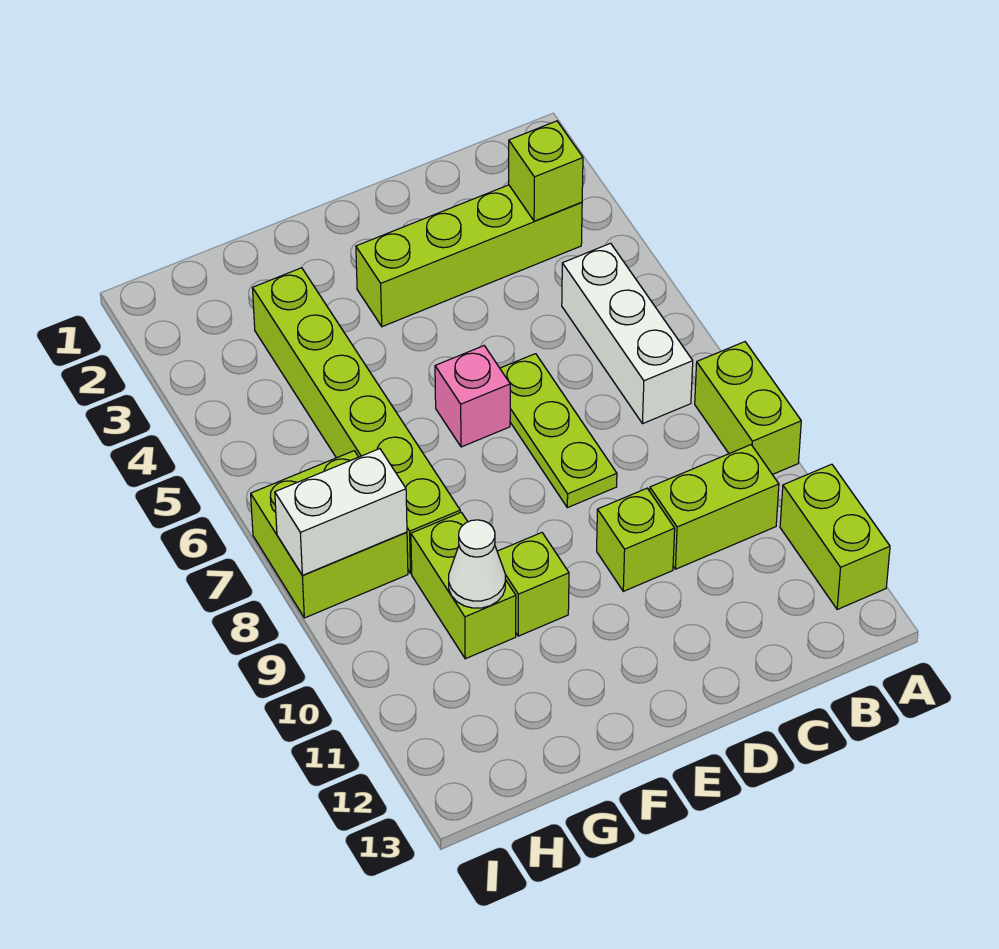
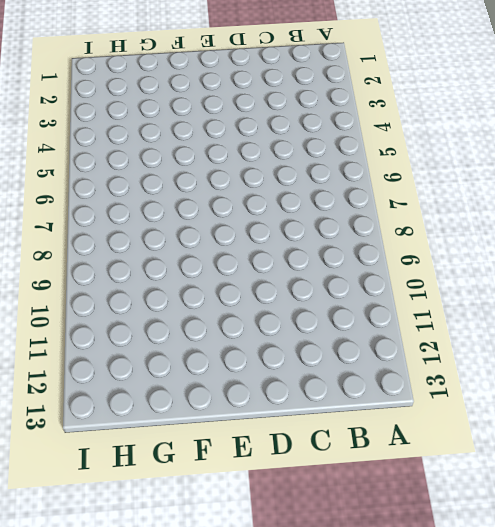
none -> lime 1x2 brick [695,342,801,475]
none -> lime 1x2 brick [780,464,890,609]
none -> lime 1x4 brick [356,185,582,327]

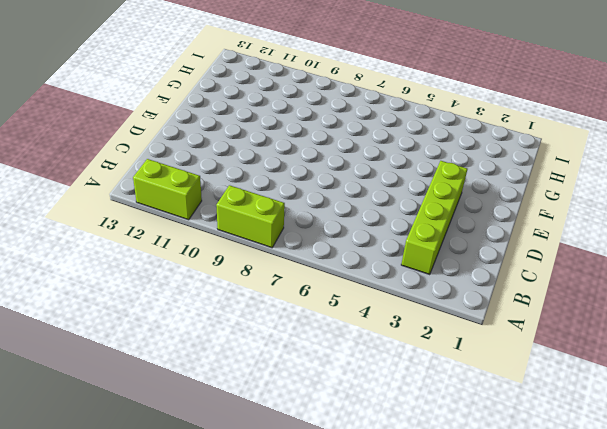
none -> white 1x3 brick [562,243,693,424]
none -> lime 1x2 brick [650,445,779,569]
none -> lime 1x3 plate [500,354,617,508]

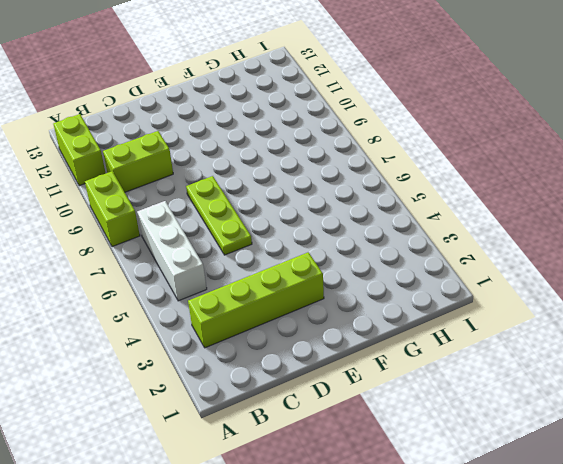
none -> lime 1x1 brick [597,488,675,591]
none -> pink 1x1 brick [435,346,510,447]
none -> lime 1x1 brick [497,533,569,636]

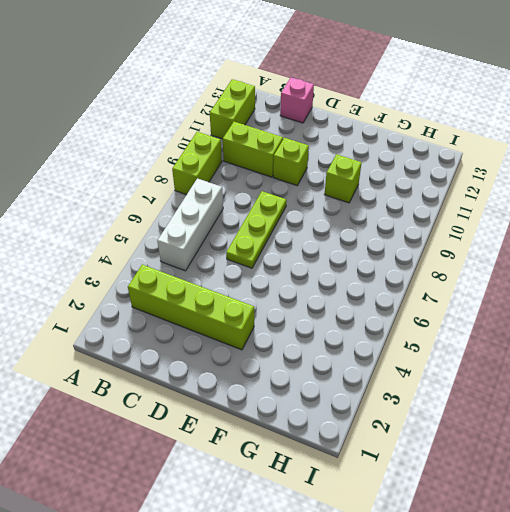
pink 1x1 brick [280,77,314,123] -> pink 1x1 brick moved to [435,346,510,447]
none -> lime 1x6 brick [253,268,460,573]
none -> lime 1x2 brick [411,512,516,659]
none -> lime 2x2 brick [251,451,408,618]

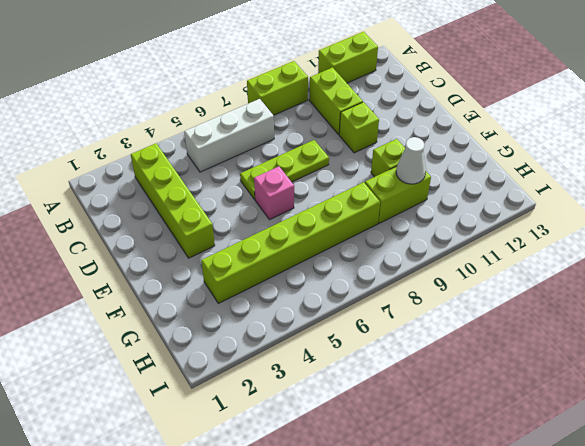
none -> lime 2x2 brick [251,451,408,618]
none -> lime 1x1 brick [509,121,583,221]
none -> white 1x2 brick [275,449,407,575]

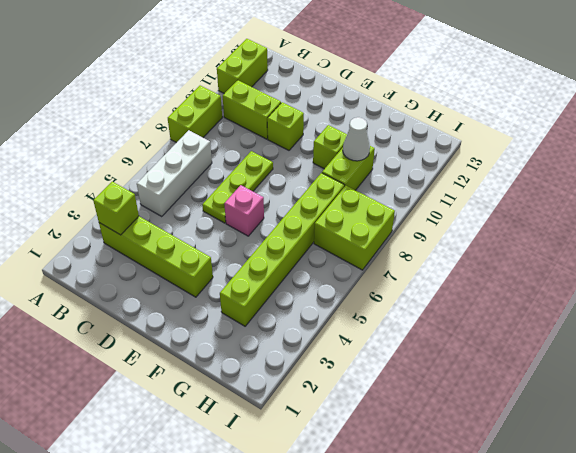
none -> white 1x2 brick [275,449,407,575]

